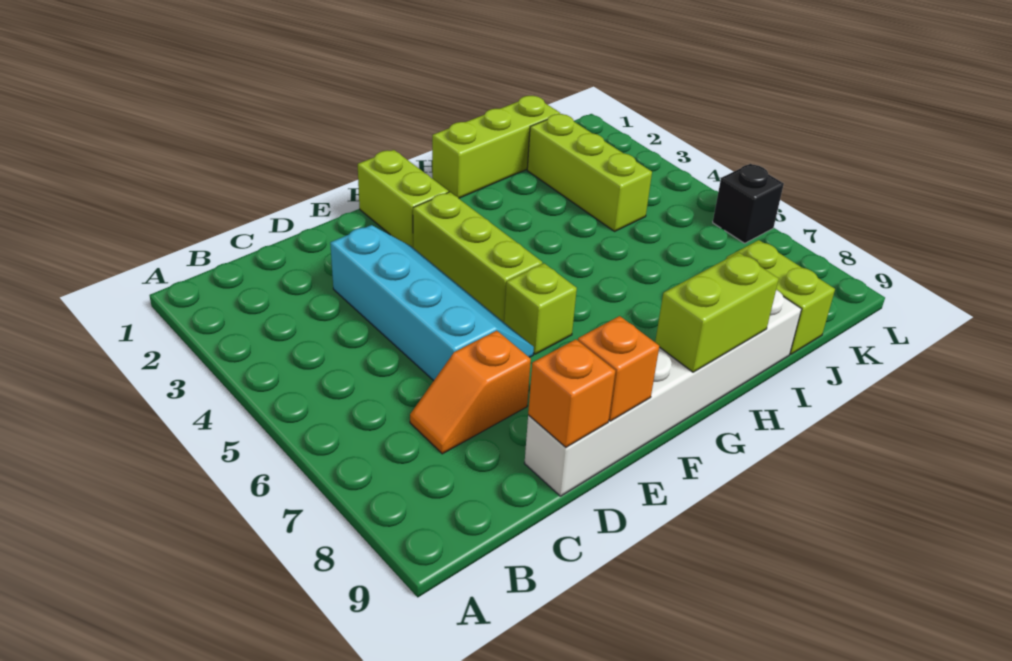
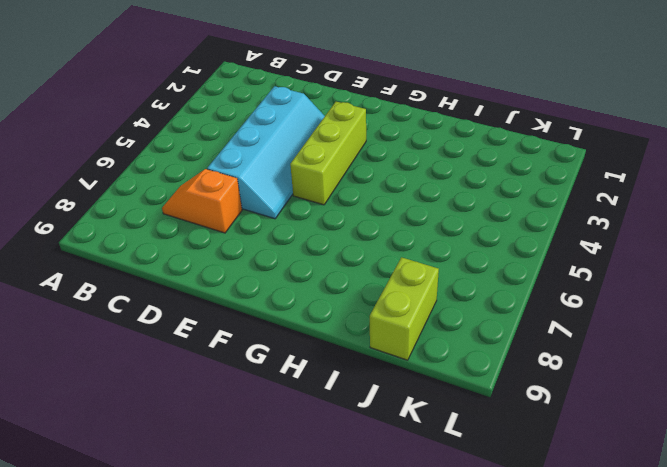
none -> white 1x6 brick [524,290,801,496]
none -> lime 1x2 brick [358,150,449,247]
none -> lime 1x1 brick [504,263,577,354]

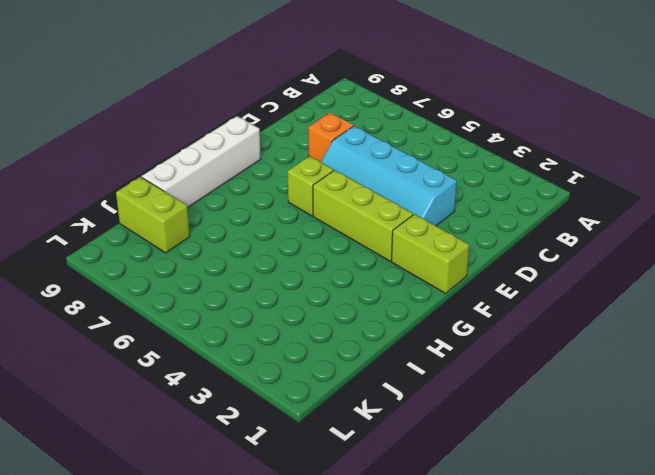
white 1x4 brick [142,116,261,208] -> white 1x6 brick [524,290,801,496]
none -> lime 1x3 brick [432,96,560,198]
none -> lime 1x3 brick [527,114,652,231]
none -> black 1x1 brick [713,164,784,243]

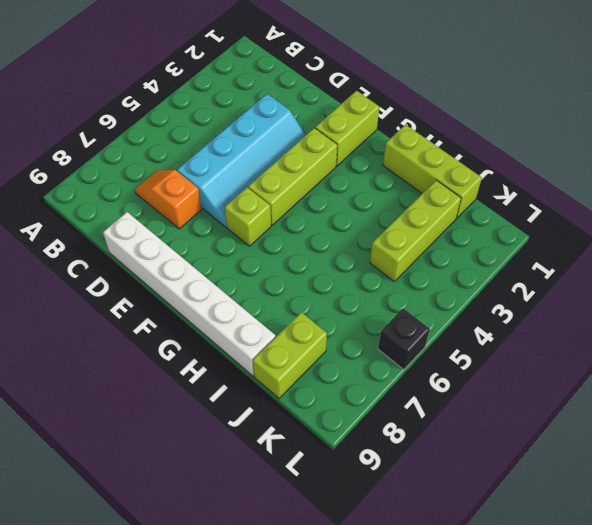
none -> orange 1x1 brick [528,339,615,447]
none -> orange 1x1 brick [578,316,659,421]
none -> lime 1x2 brick [655,253,779,372]

